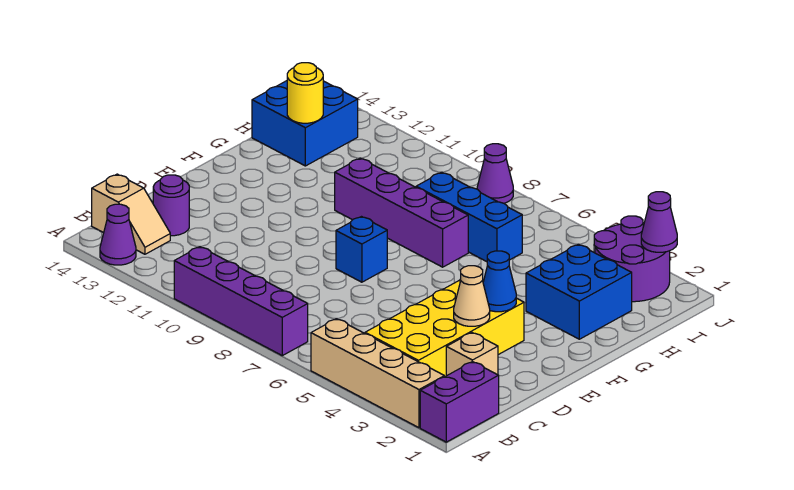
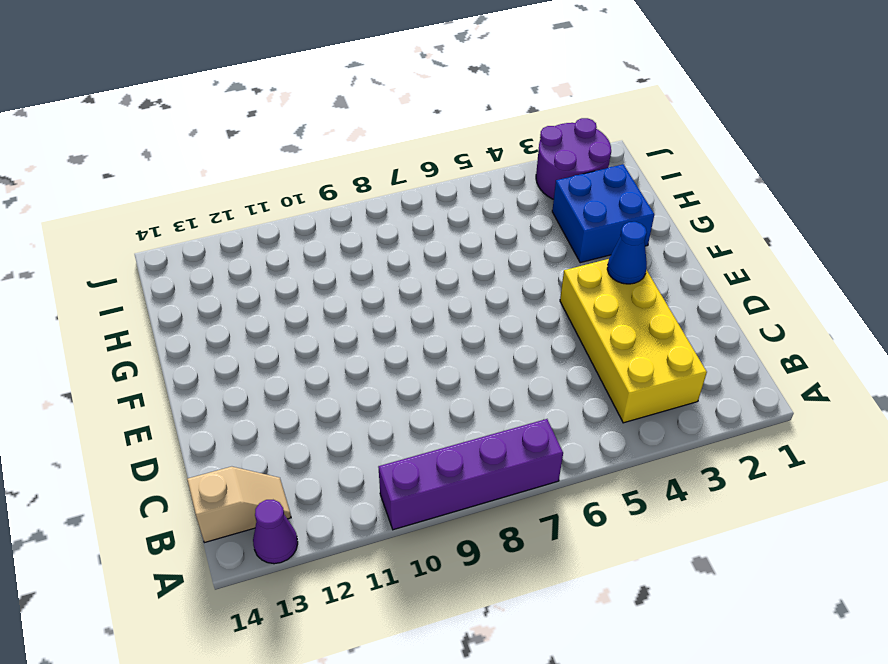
none -> purple 1x2 brick [420,362,499,442]
none -> tan 1x4 brick [311,319,444,428]
none -> tan 1x1 brick [446,333,498,376]

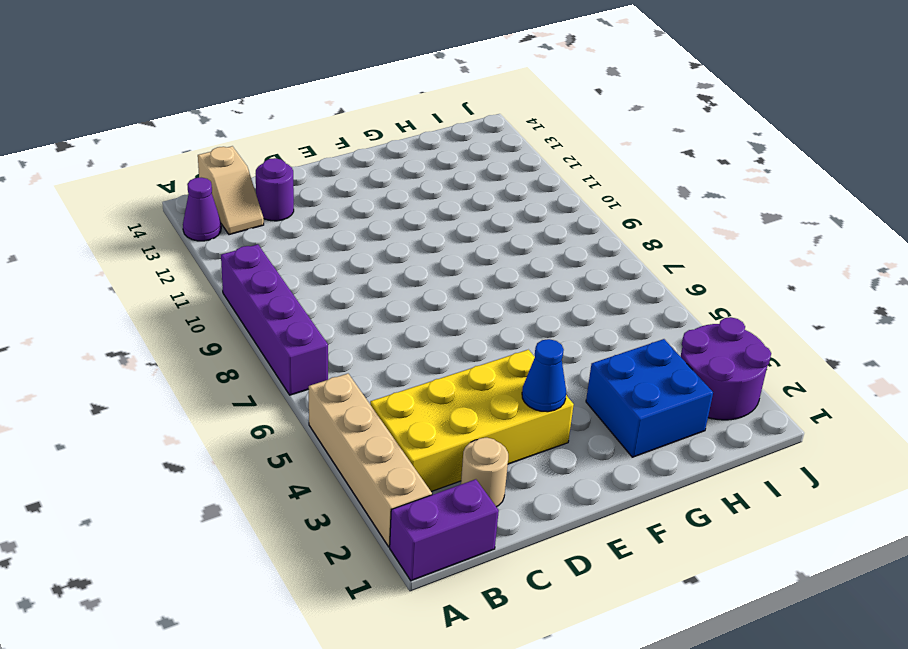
tan 1x1 round brick [461,438,508,507] -> tan 1x1 brick [446,333,498,376]
none -> blue 1x1 brick [336,217,387,282]
none -> purple 1x4 brick [335,158,468,267]
none -> blue 1x3 brick [416,172,522,262]

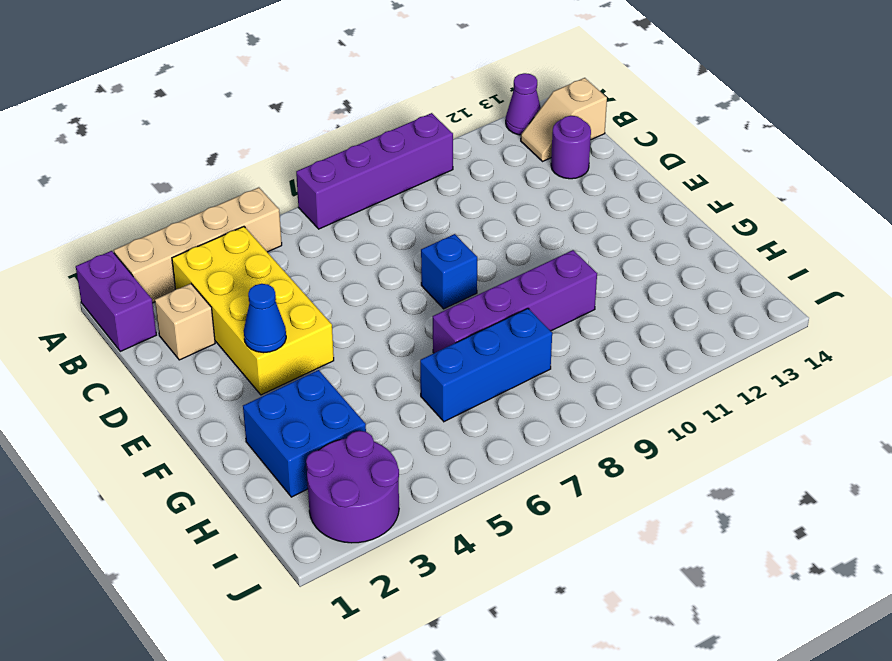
none -> blue 2x2 brick [252,81,358,166]
none -> purple 1x1 cone [477,144,513,203]
none -> tan 1x1 cone [454,266,490,326]

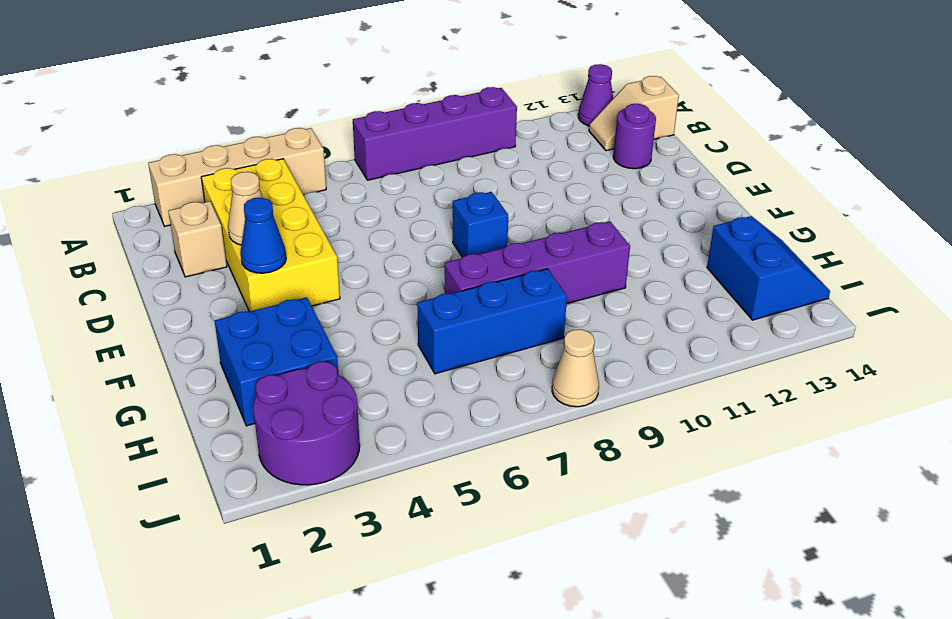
blue 2x2 slope [707,216,830,320] -> blue 2x2 brick [252,81,358,166]
tan 1x1 cone [552,329,599,407] -> purple 1x1 cone [477,144,513,203]
none -> purple 1x2 brick [420,362,499,442]
none -> yellow 1x1 round brick [287,63,323,123]
none -> purple 1x1 cone [641,192,677,252]

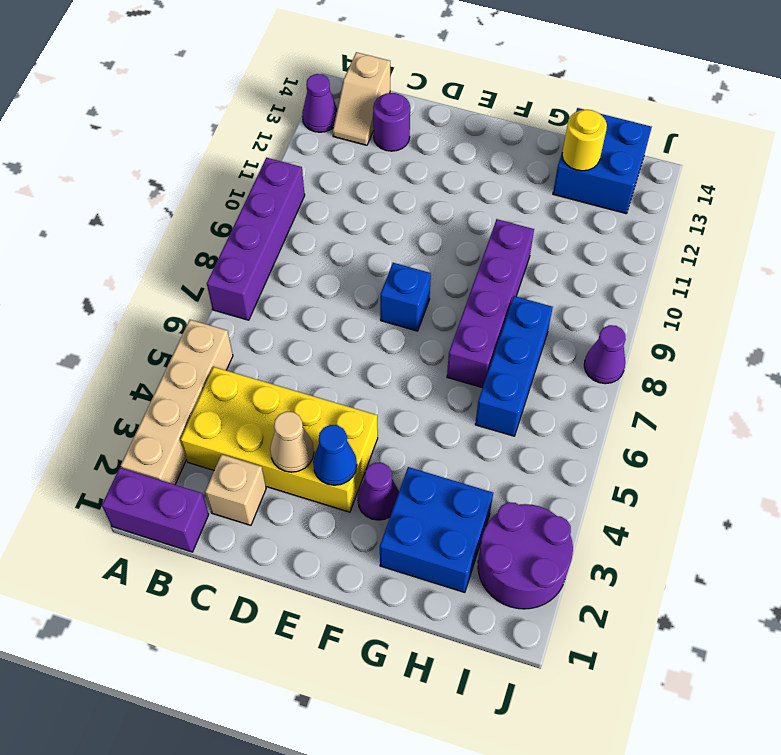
purple 1x1 cone [358,463,399,520] -> purple 1x1 cone moved to [641,192,677,252]

